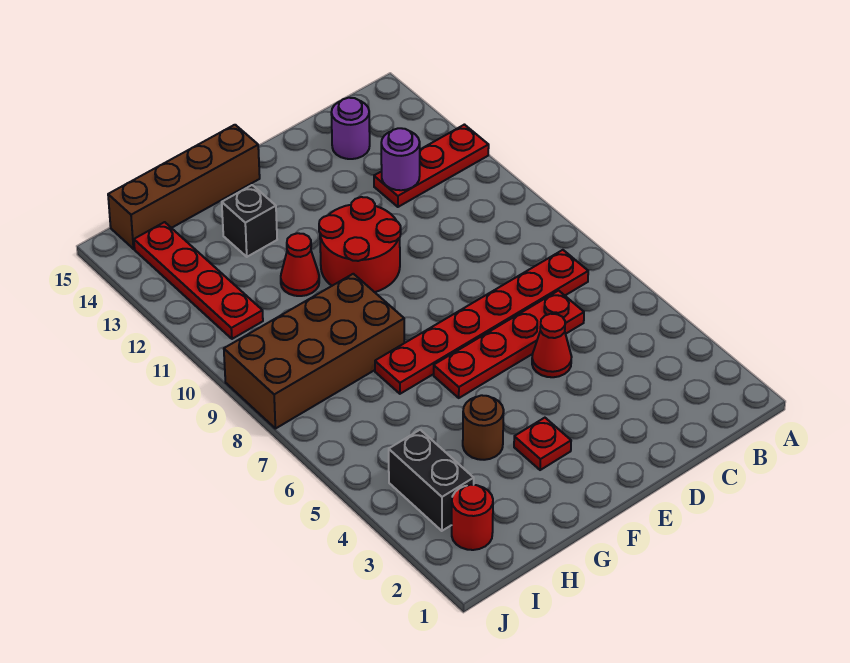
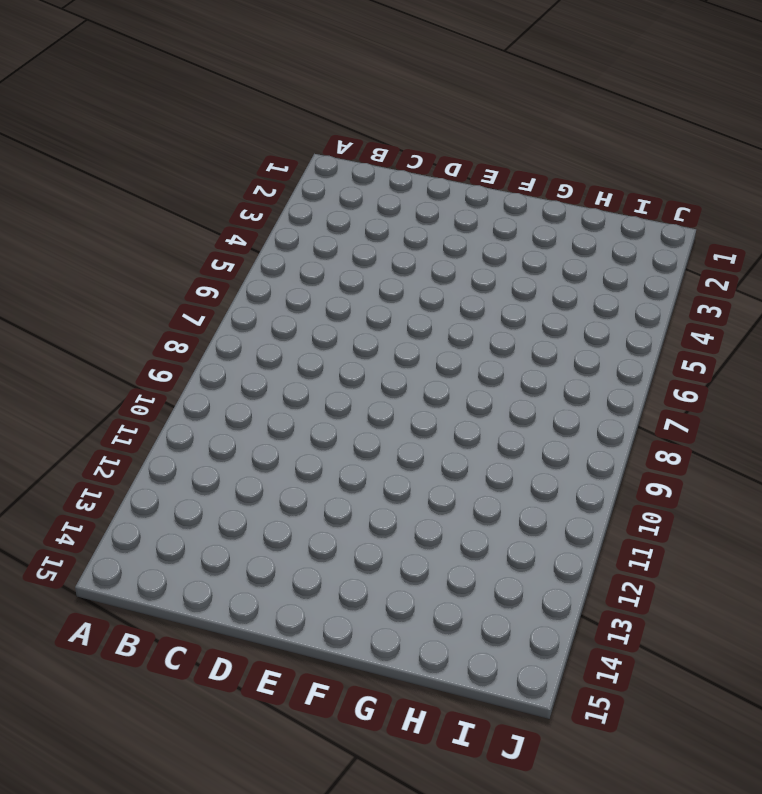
none -> red 1x3 plate [374,125,489,207]
none -> red 1x6 plate [375,250,588,394]
none -> red 1x4 plate [434,291,584,398]

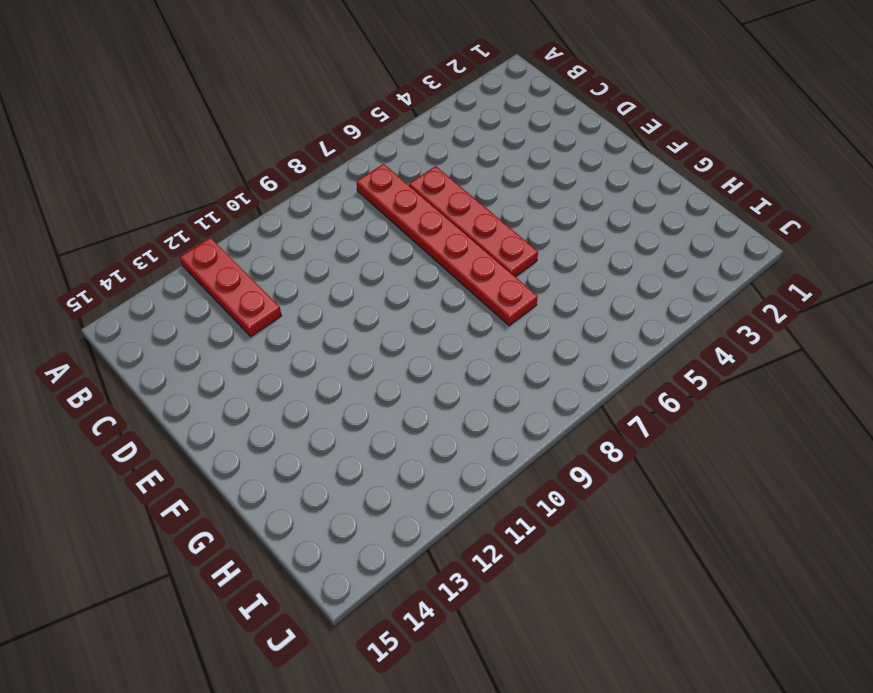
none -> purple 1x1 round brick [331,98,370,159]
none -> red 1x1 cone [532,314,572,377]
none -> red 2x2 round brick [319,197,401,292]

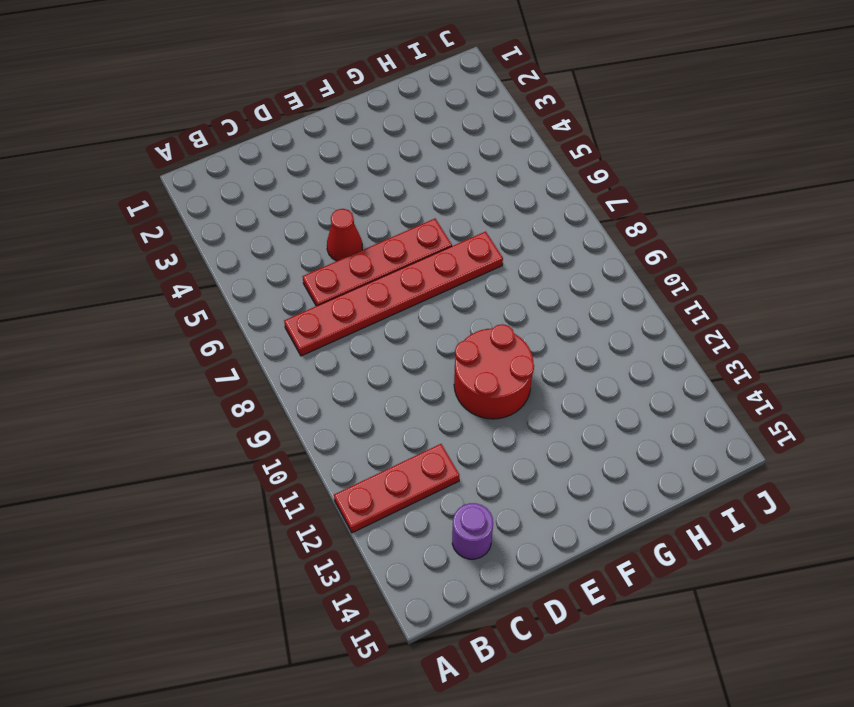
none -> red 1x1 plate [514,418,571,470]
none -> brown 1x4 brick [108,125,260,249]
none -> brown 1x1 round brick [463,395,504,460]

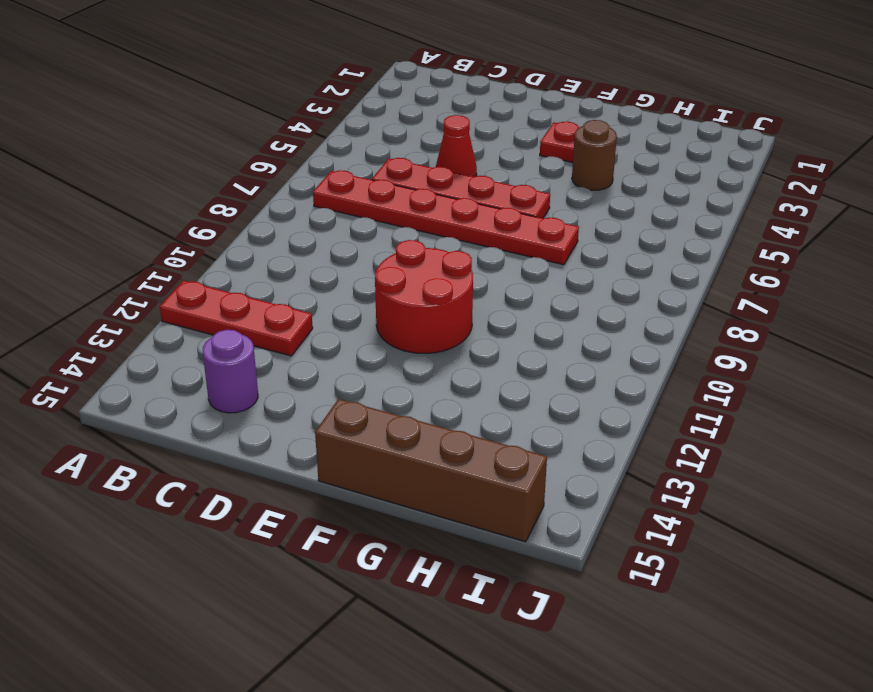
none -> brown 2x4 brick [224,274,404,429]
none -> red 1x1 cone [281,233,319,296]
none -> black 1x1 brick [222,185,277,257]

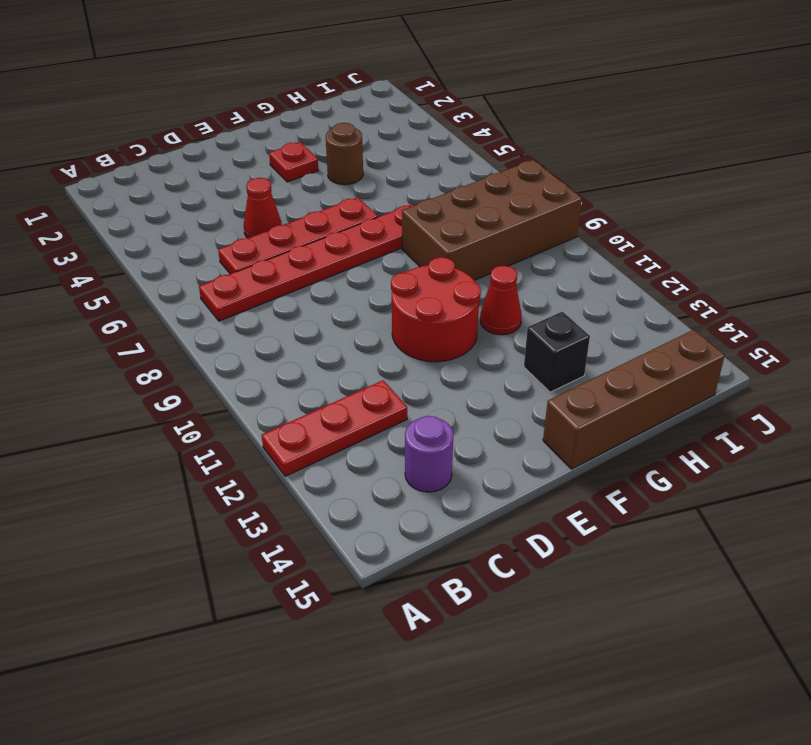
none -> red 1x1 round brick [452,485,493,550]
none -> black 1x2 brick [389,430,474,531]
none -> red 1x4 plate [134,222,263,339]

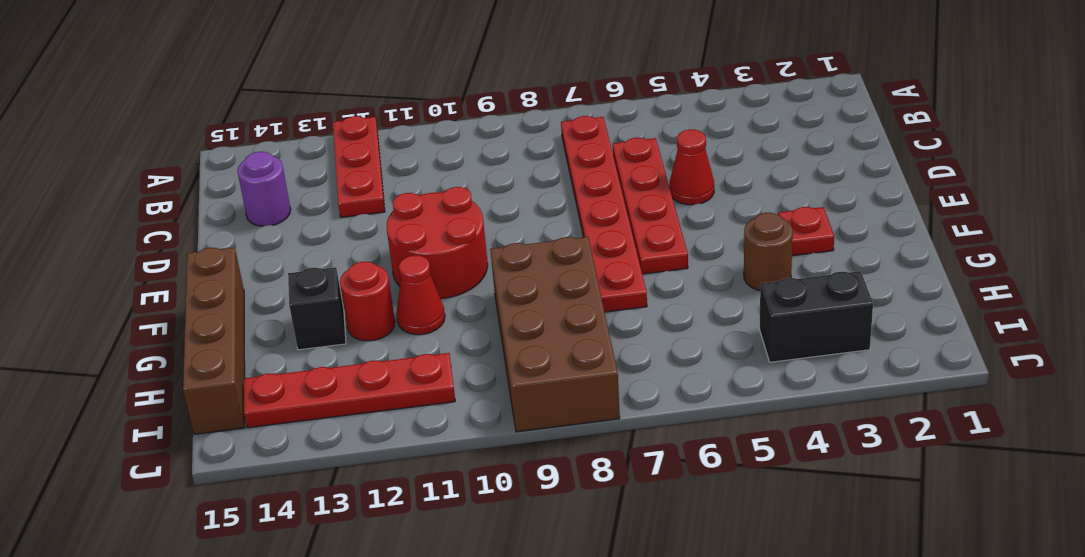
red 1x1 round brick [340,262,395,341] -> red 1x1 round brick moved to [452,485,493,550]
none -> purple 1x1 round brick [381,128,420,190]

